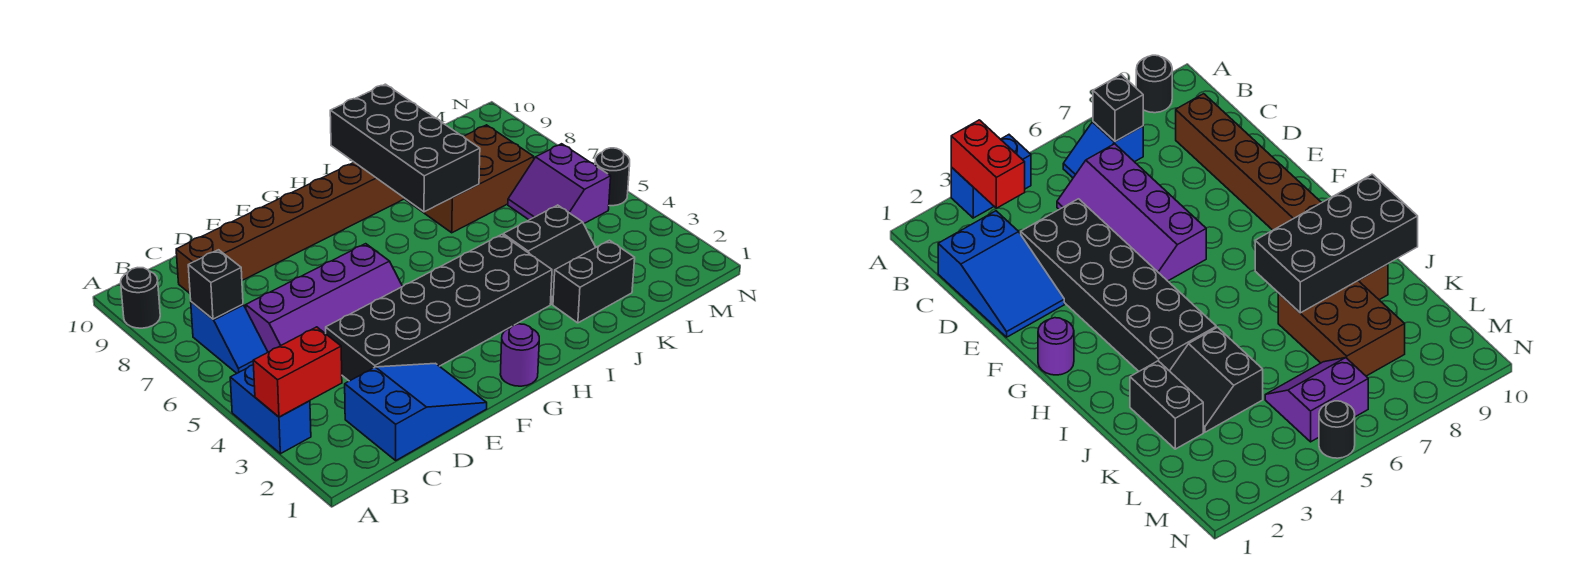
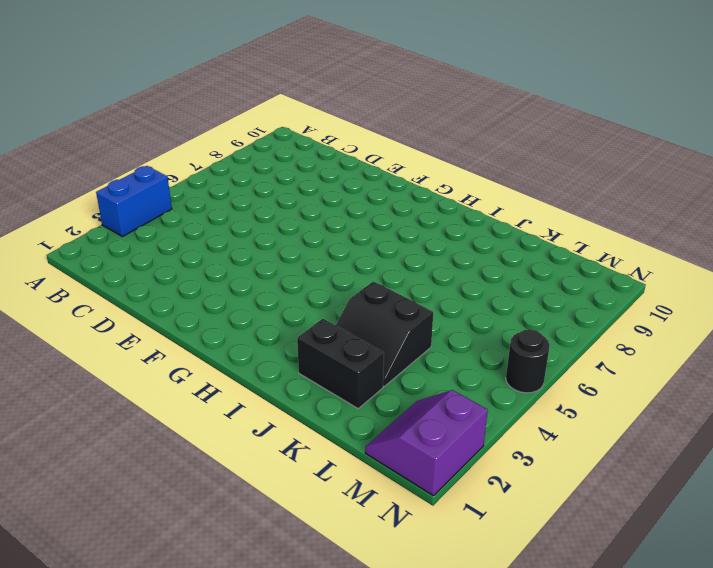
purple 2x2 slope [365,390,488,496] -> purple 2x2 slope moved to [508,144,611,224]
none -> black 1x1 round brick [121,268,160,328]
none -> blue 1x2 slope [191,302,268,373]
none -> blue 2x3 slope [345,363,487,460]

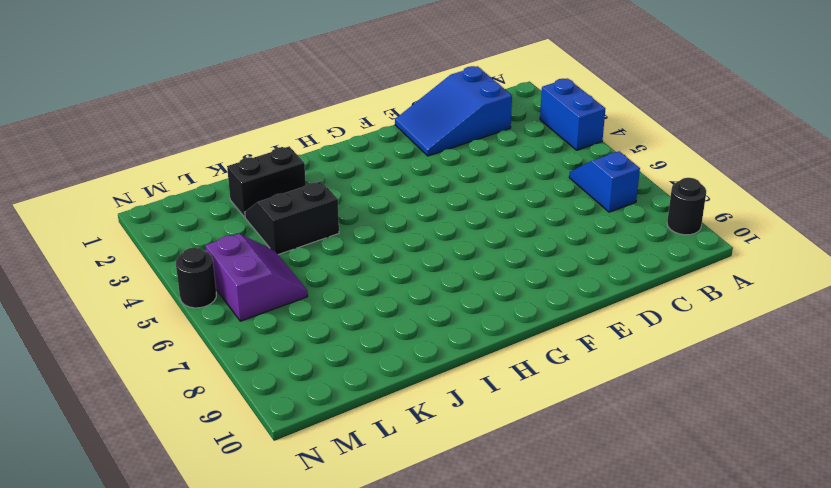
none -> purple 2x4 slope [246,244,403,352]
none -> brown 1x8 brick [176,162,405,293]
none -> black 2x6 brick [326,235,552,381]

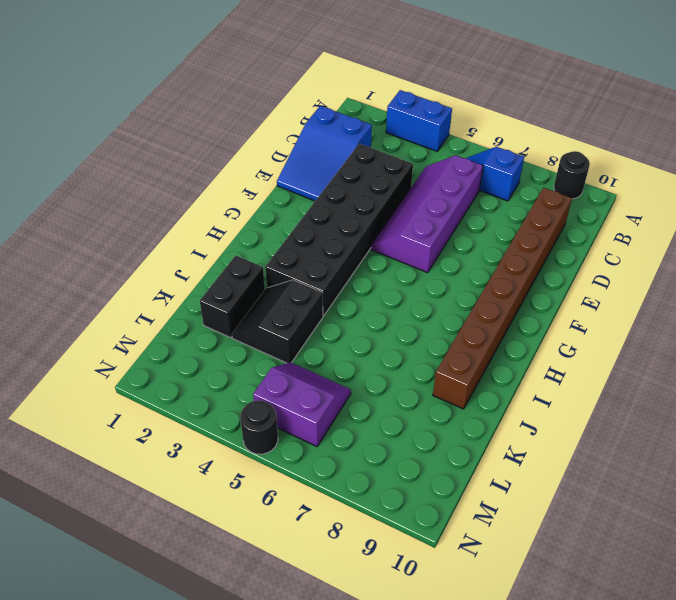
none -> purple 1x1 round brick [500,324,539,386]
none -> brown 2x3 brick [405,125,534,233]
none -> red 1x2 brick [253,327,342,417]

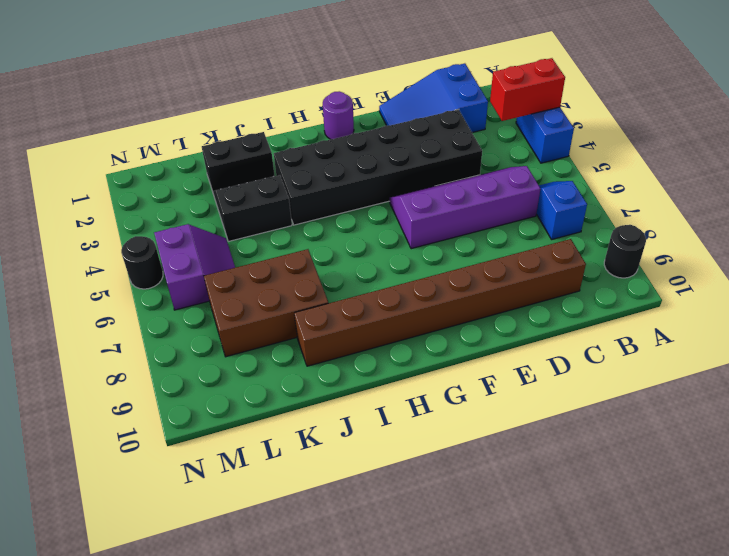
none -> black 1x1 brick [188,250,243,319]
none -> black 2x4 brick [330,84,480,212]

